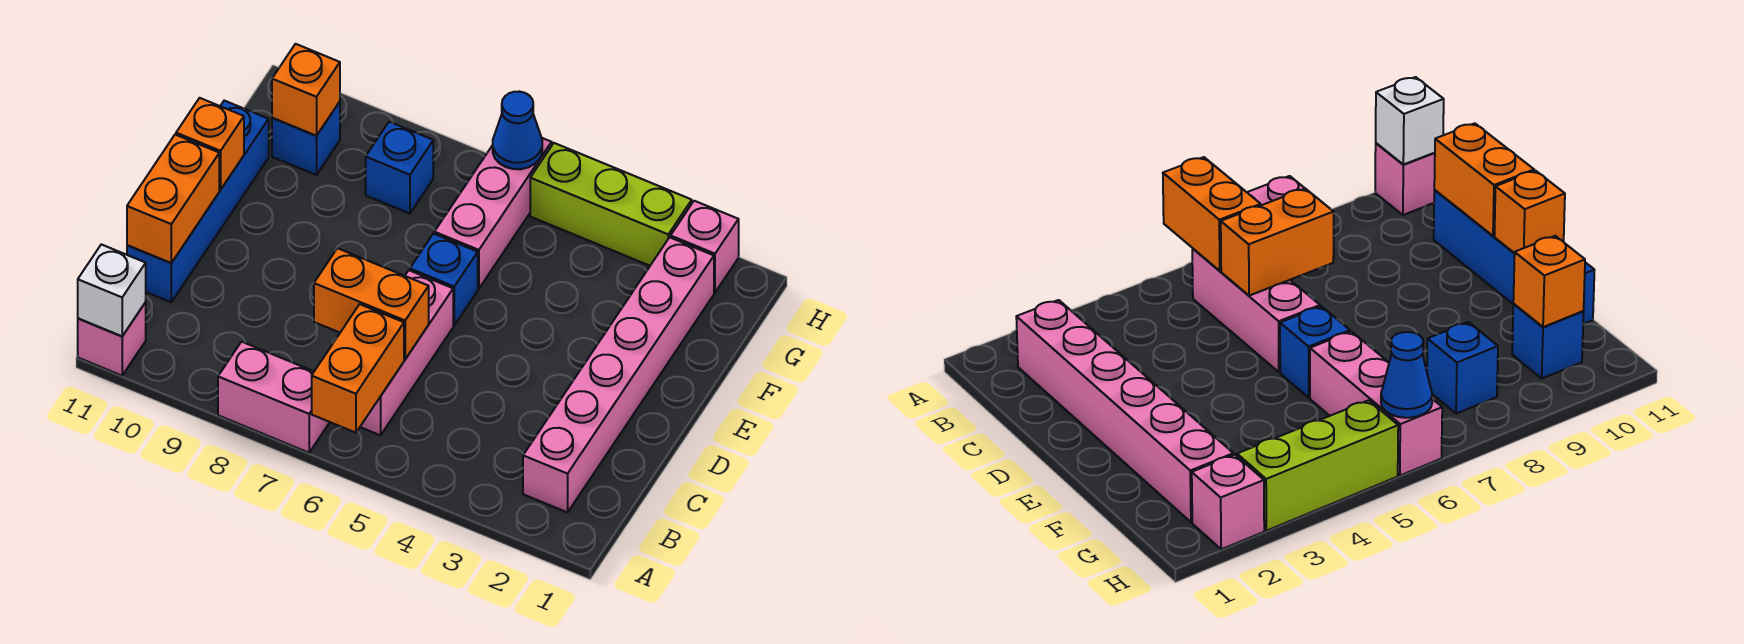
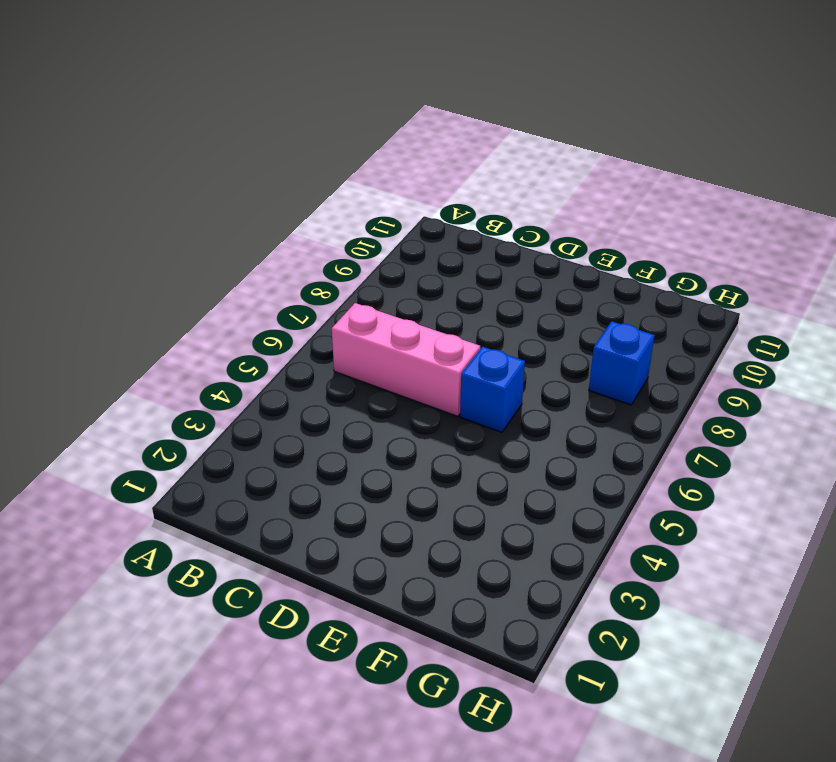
none -> pink 1x2 brick [218,342,330,453]
none -> pink 1x1 brick [78,302,146,376]
none -> pink 1x6 brick [523,237,714,512]

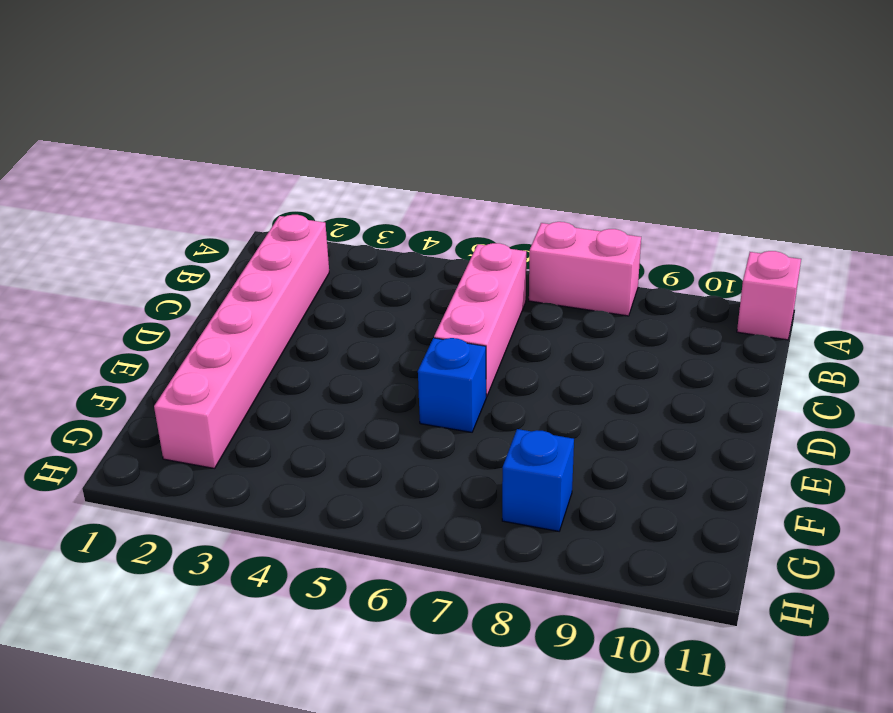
none -> blue 1x4 brick [127,101,269,302]
none -> pink 1x3 brick [434,138,552,289]
none -> blue 1x1 brick [272,102,340,175]

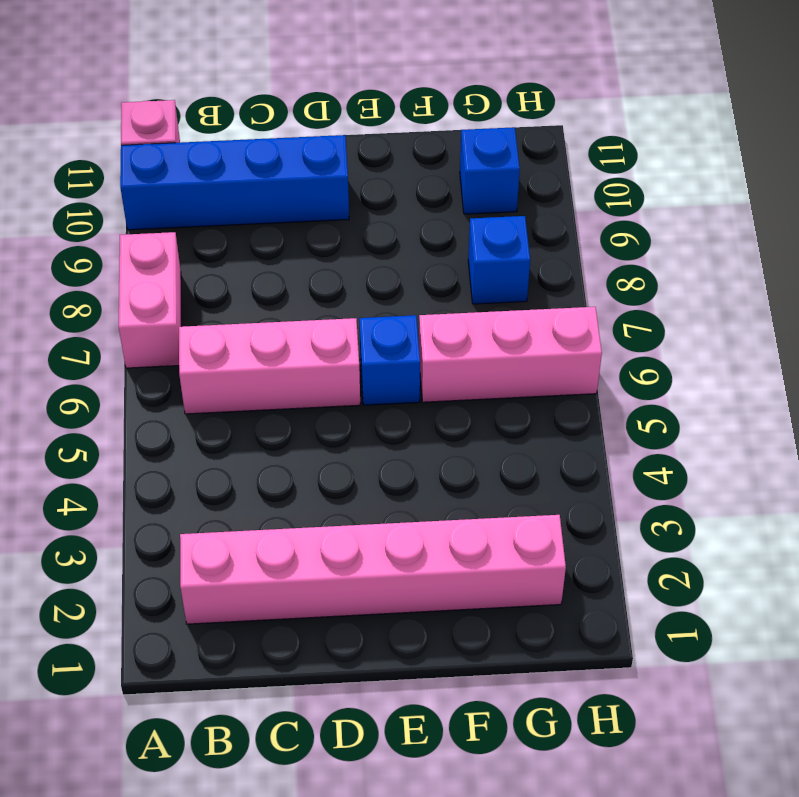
blue 1x4 brick [120,135,349,230] -> blue 1x4 brick moved to [127,101,269,302]
none -> pink 1x1 brick [671,201,739,293]
none -> lime 1x3 brick [530,143,692,266]
none -> orange 1x2 brick [312,304,404,433]

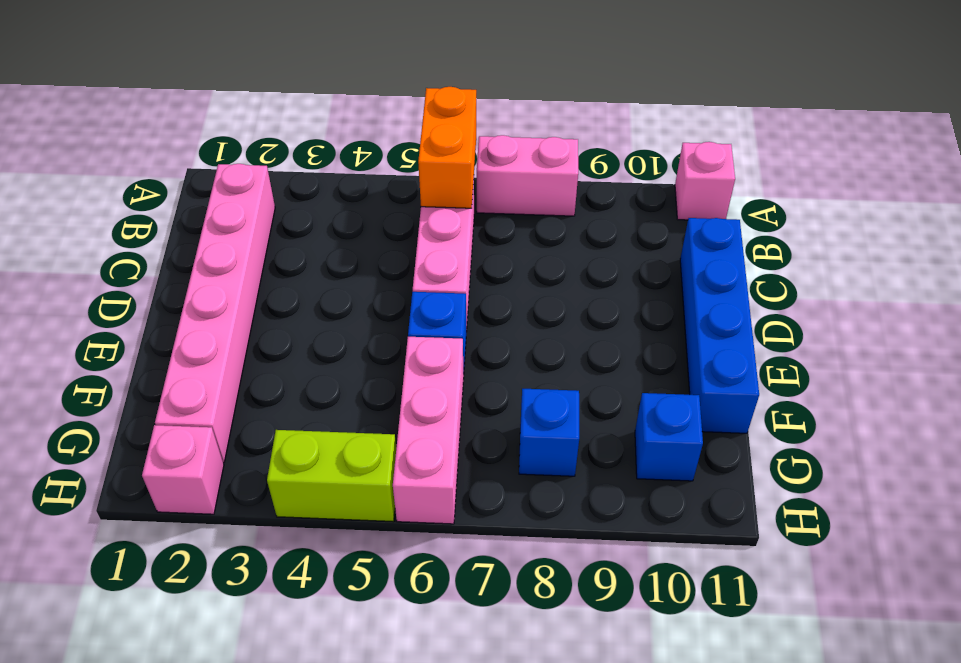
lime 1x2 brick [267,430,396,522] -> lime 1x3 brick [530,143,692,266]
none -> white 1x1 brick [78,244,146,336]
none -> orange 1x2 brick [314,248,429,359]
none -> orange 1x2 brick [127,135,219,263]

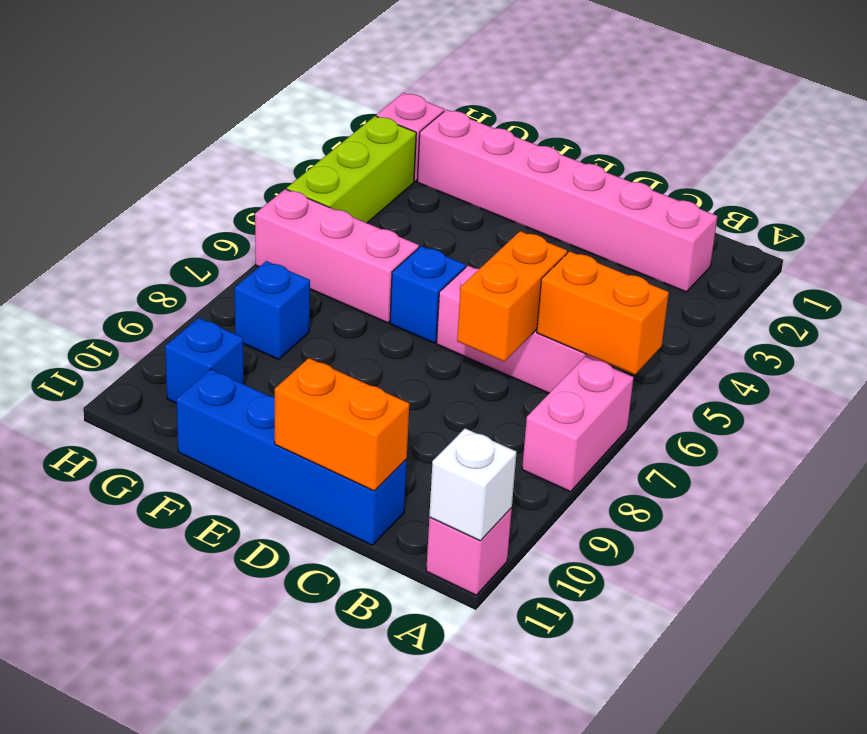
none -> orange 1x1 brick [176,98,244,190]
none -> orange 1x1 brick [272,44,340,136]
none -> blue 1x1 cone [493,91,542,169]

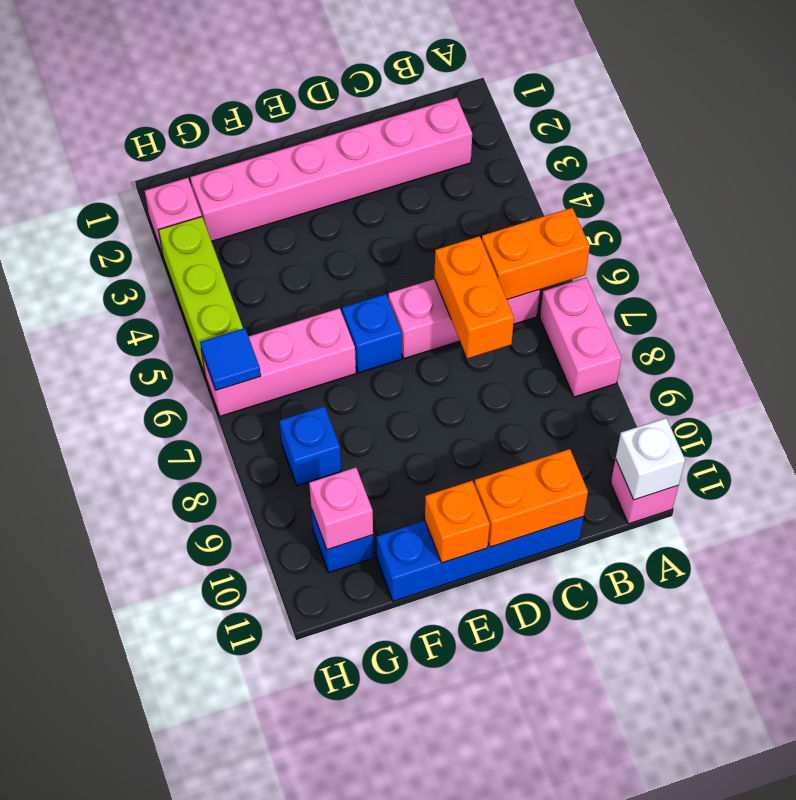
pink 1x1 brick [309,467,373,550] -> orange 1x1 brick [272,44,340,136]
blue 1x1 tile [200,328,261,390] -> blue 1x1 cone [493,91,542,169]

